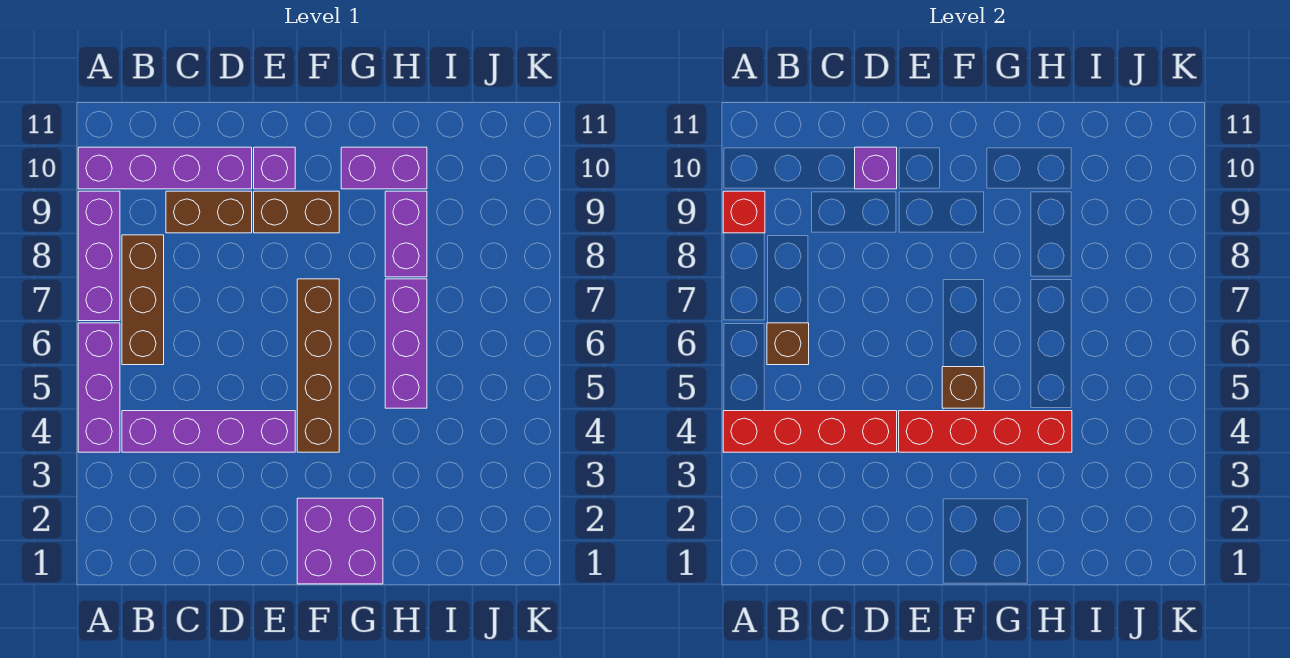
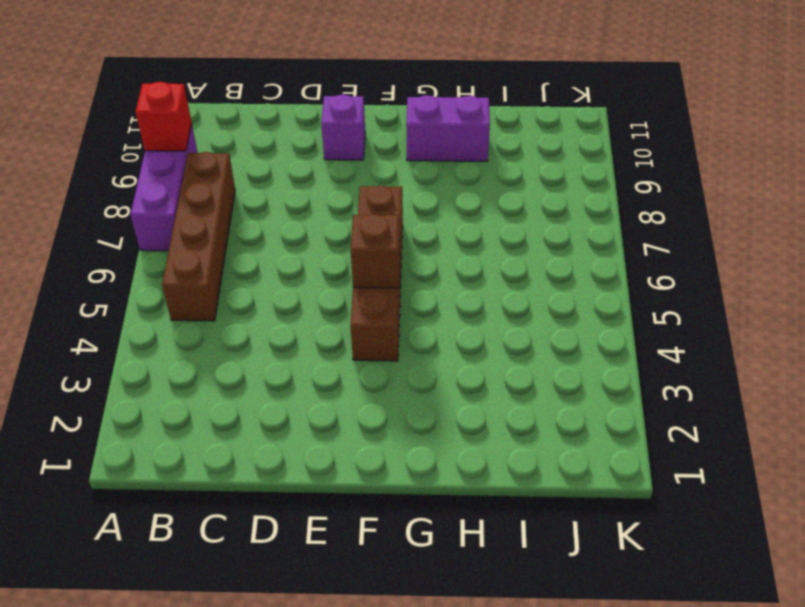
brown 1x4 brick [162,152,235,321] -> brown 1x3 brick [122,235,164,365]
none -> purple 1x3 brick [78,323,120,452]
none -> purple 1x4 brick [78,147,252,189]
none -> purple 1x4 brick [122,411,295,452]

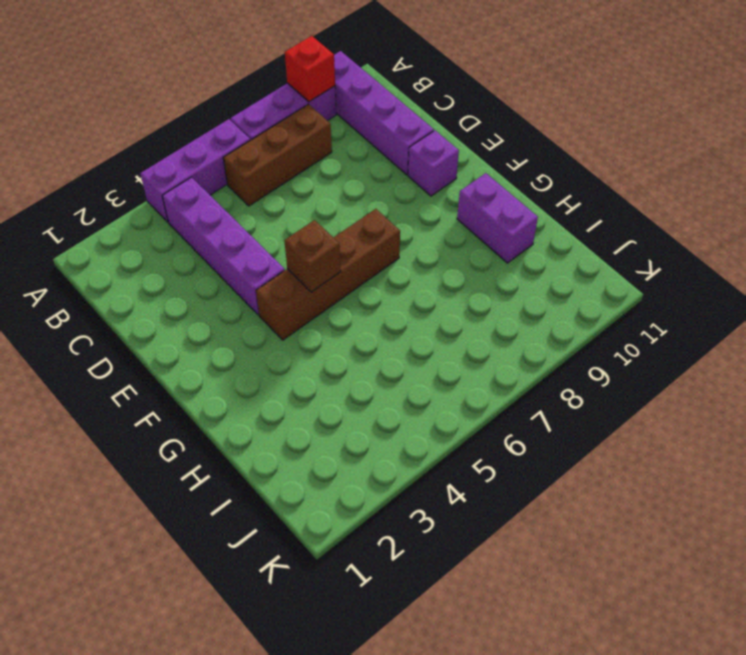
none -> brown 1x2 brick [166,191,252,233]
none -> brown 1x2 brick [254,191,339,233]
none -> purple 2x2 brick [297,498,383,584]

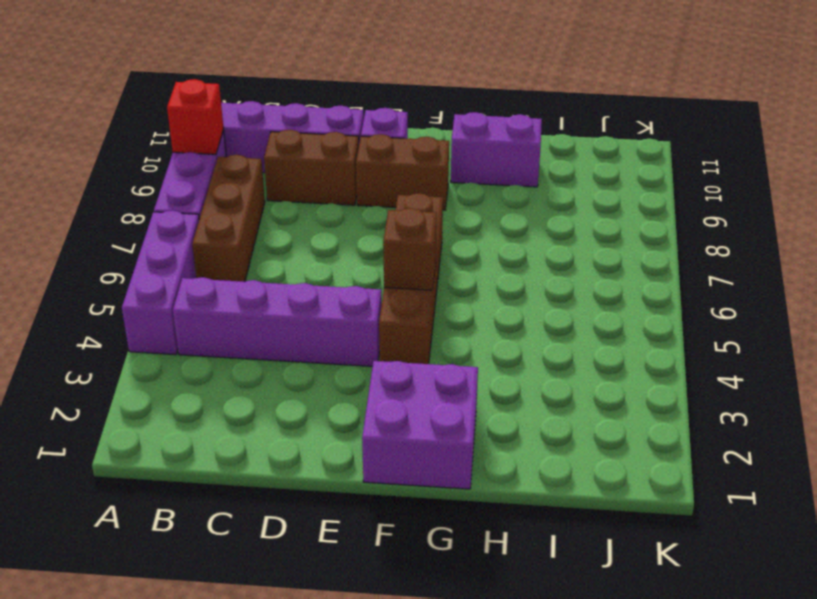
none -> purple 1x3 brick [385,279,427,408]
none -> purple 1x2 brick [385,191,427,277]
none -> red 1x4 brick [723,411,897,452]

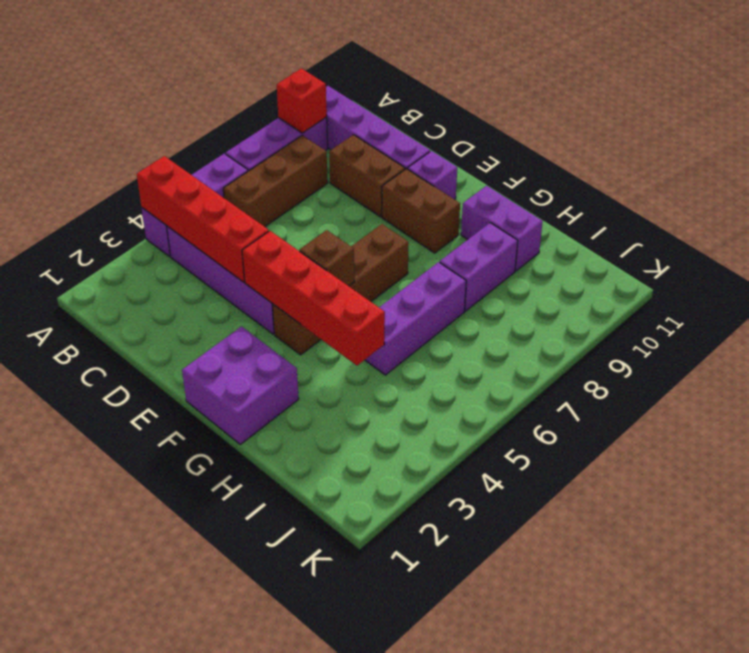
none -> brown 1x1 brick [767,323,809,365]
none -> purple 1x1 brick [855,147,897,189]

